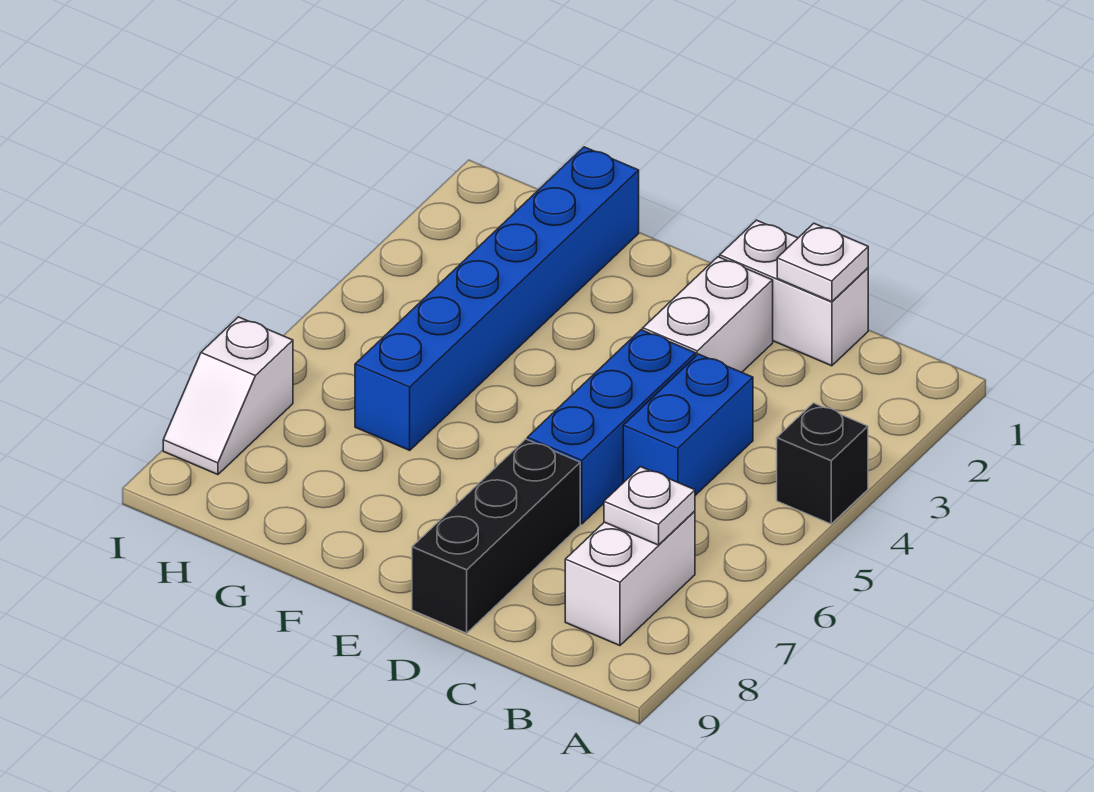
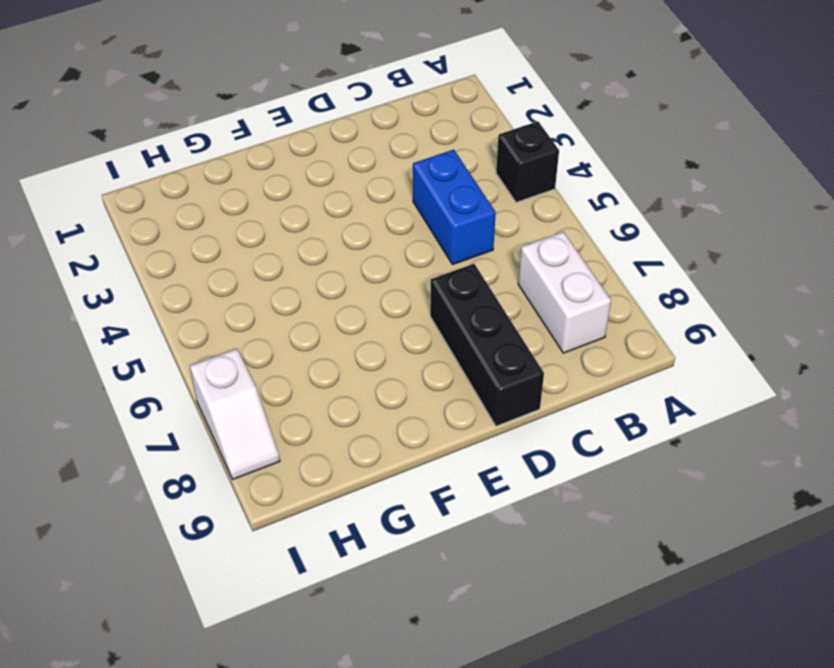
none -> white 1x2 brick [720,220,868,366]
none -> white 1x2 brick [643,257,773,372]

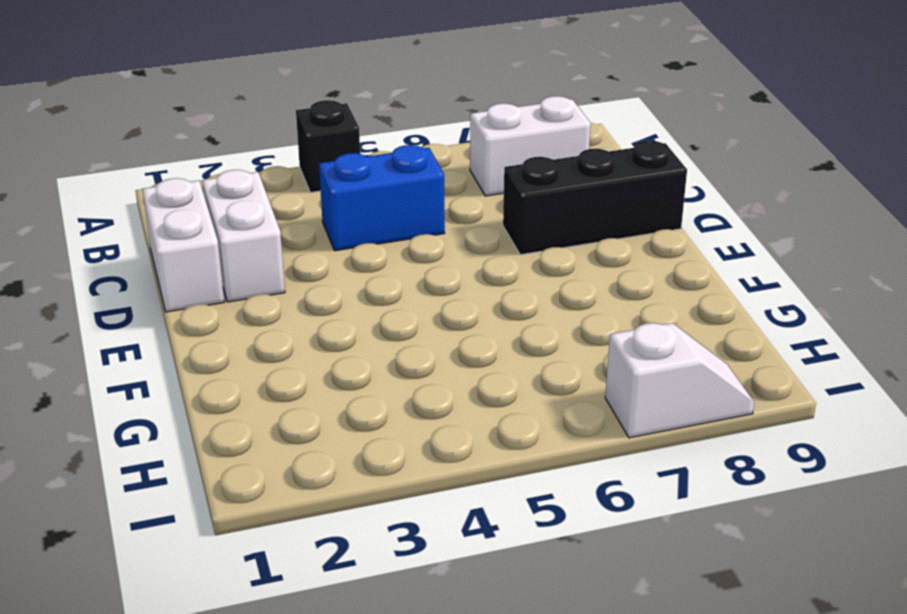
white 1x2 brick [202,170,285,302] -> white 1x2 brick turned to [643,257,773,372]
none -> blue 1x3 brick [527,330,696,524]
none -> blue 1x6 brick [355,147,639,450]

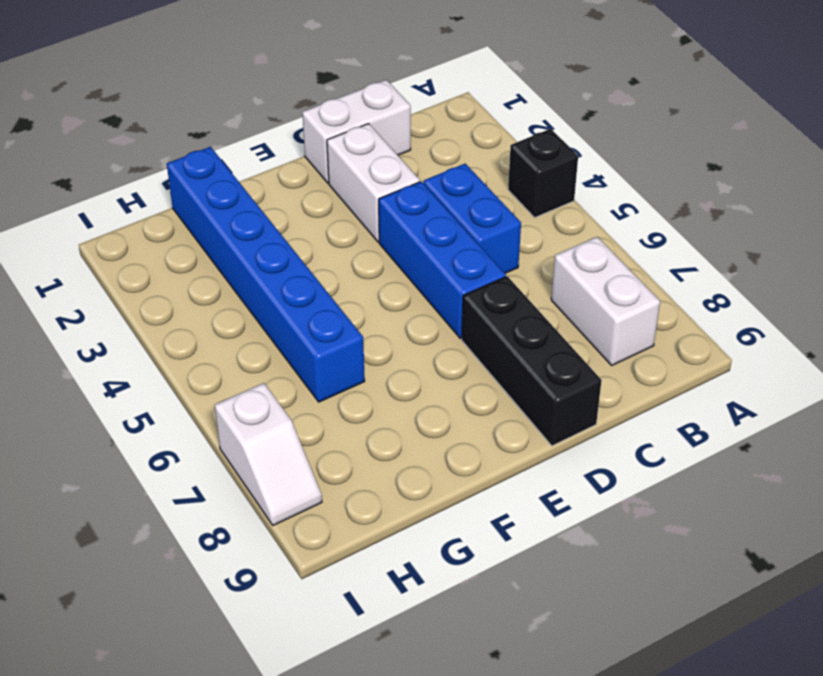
none -> white 1x1 plate [604,467,695,545]
none -> white 1x1 plate [777,223,868,302]

